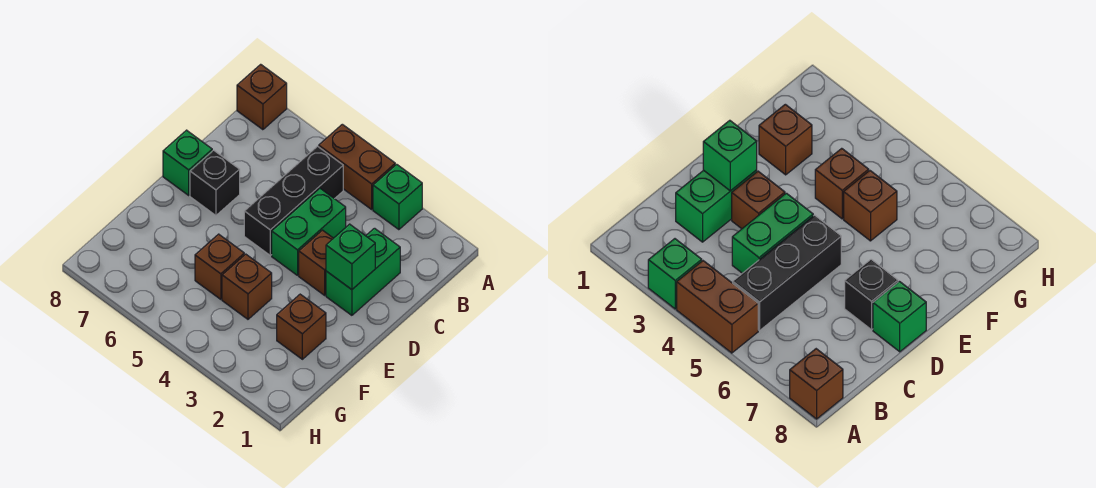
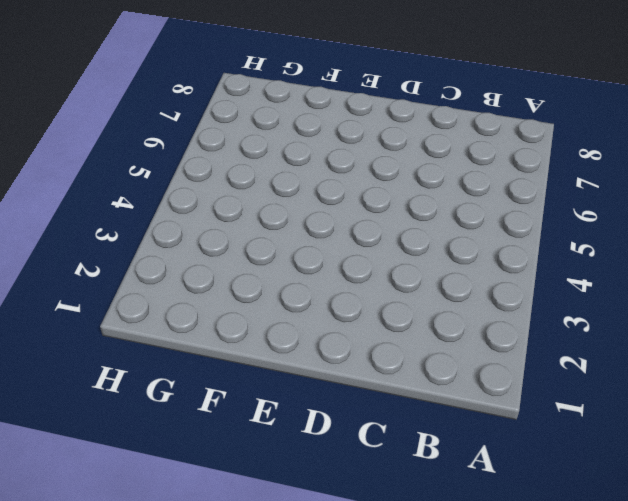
none -> green 1x1 brick [373,164,422,230]
none -> brown 1x2 brick [319,124,395,209]
none -> brown 1x1 brick [237,64,287,130]

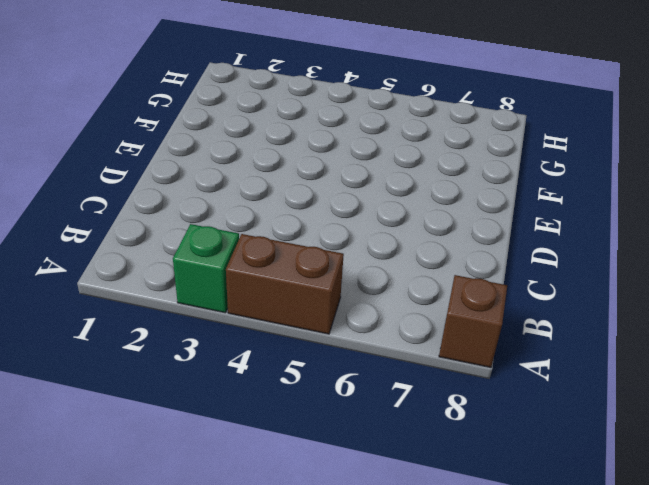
none -> black 1x3 brick [244,146,343,255]
none -> green 1x2 brick [326,228,400,315]
none -> green 1x2 brick [272,188,346,275]

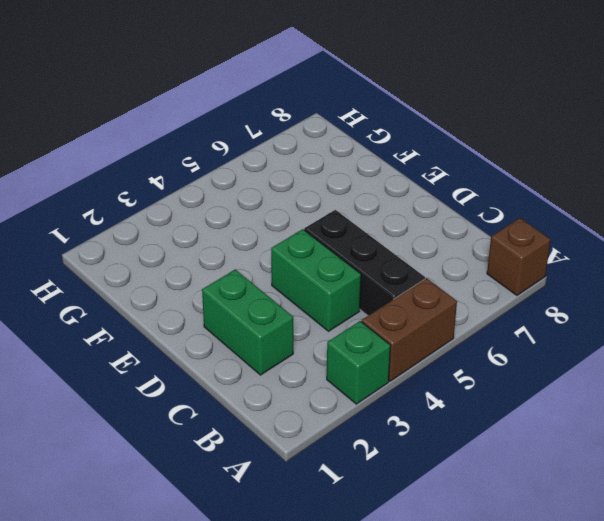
none -> brown 1x1 brick [299,230,333,295]
none -> black 1x1 brick [190,150,240,215]
none -> green 1x1 brick [163,130,212,195]

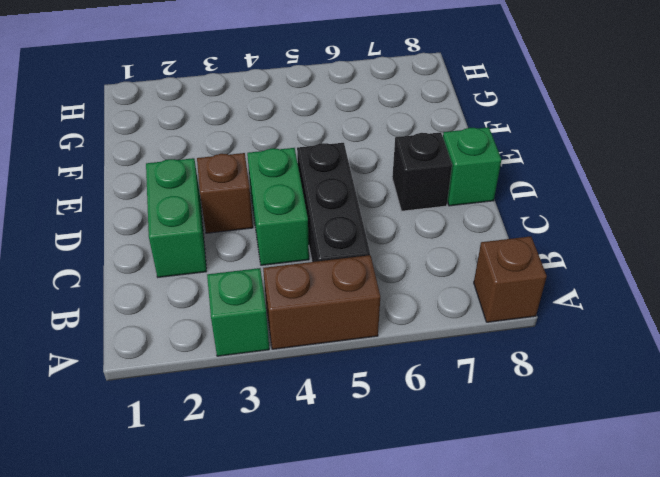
none -> brown 1x1 brick [277,294,326,359]
none -> brown 1x1 brick [222,254,272,319]
none -> brown 1x1 brick [195,234,244,299]

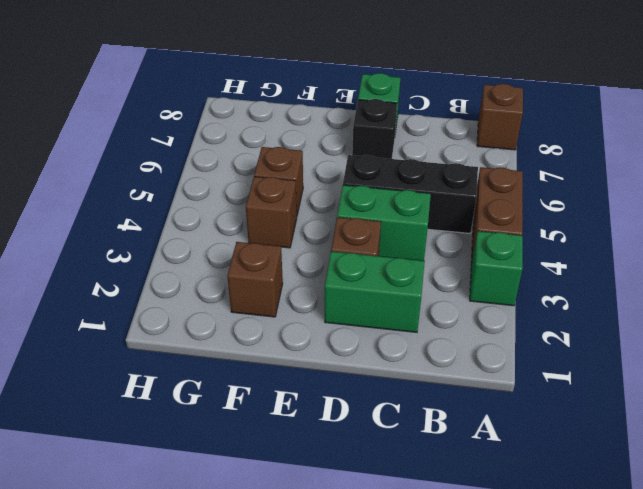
none -> green 1x1 brick [326,224,375,290]

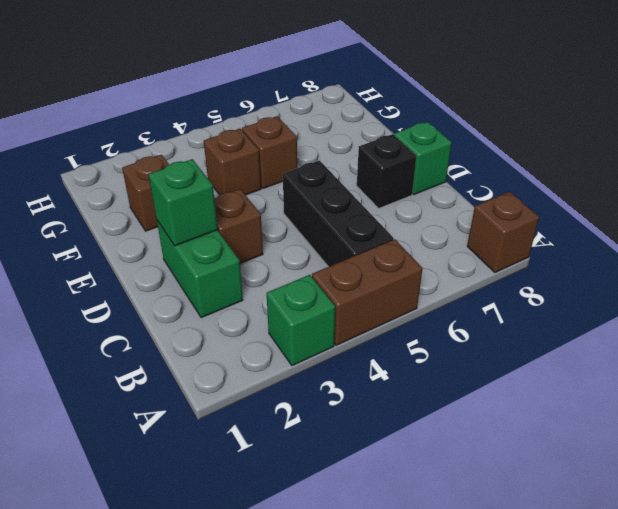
none -> green 1x2 brick [272,188,346,275]

